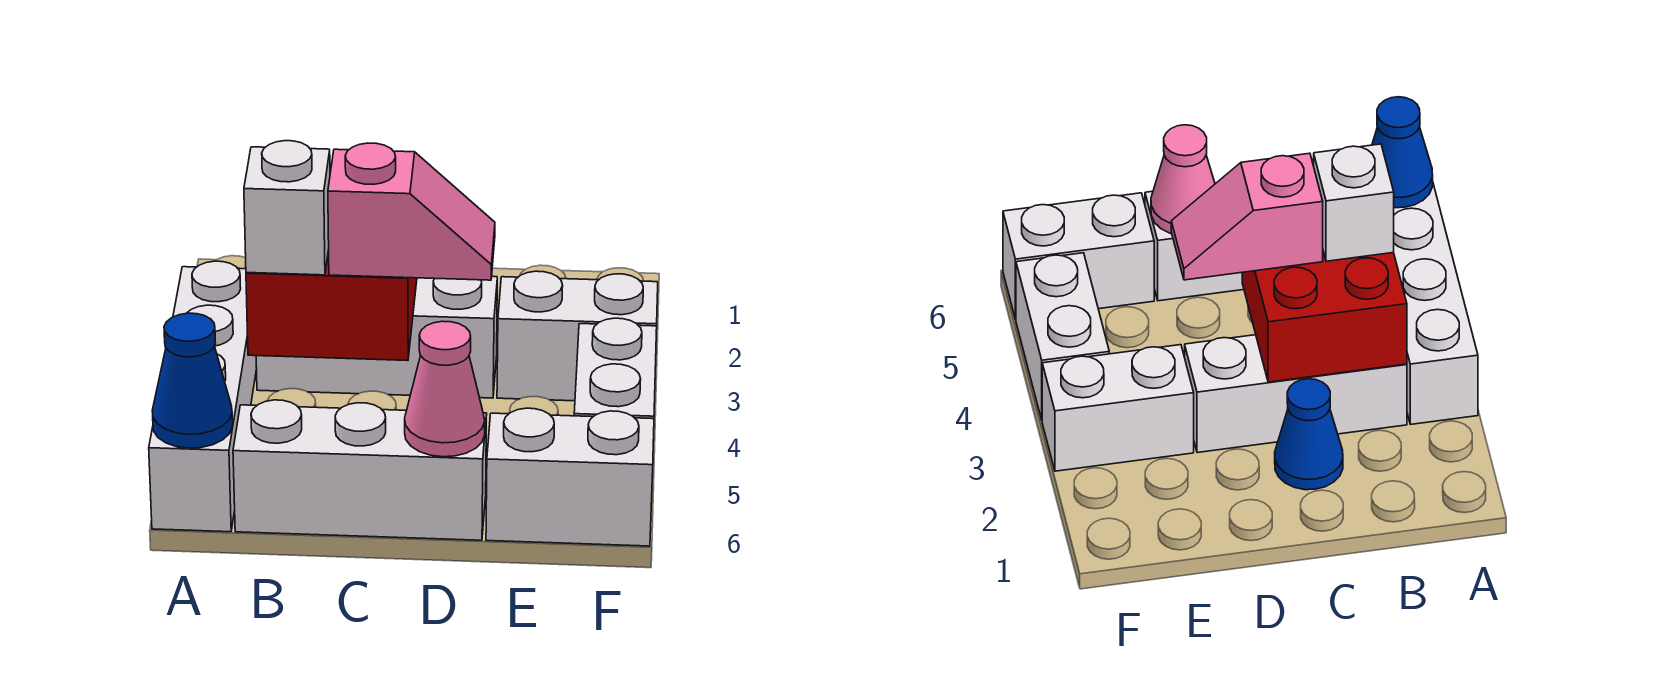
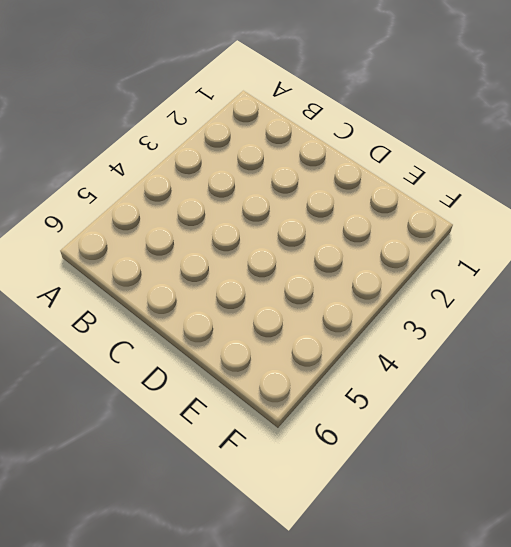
none -> white 1x4 brick [149,261,257,532]
none -> white 1x3 brick [256,276,497,398]
none -> white 1x3 brick [233,400,487,540]

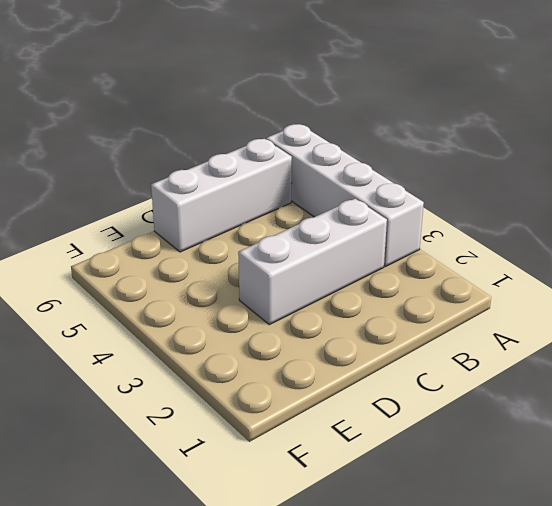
none -> blue 1x1 cone [1275,379,1343,490]
none -> white 1x2 brick [497,271,658,401]
none -> white 1x2 brick [486,408,654,546]

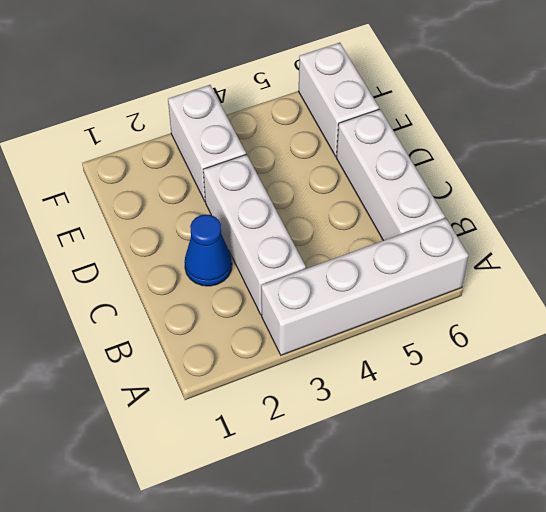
none -> white 1x2 brick [574,318,657,419]
none -> blue 1x1 cone [152,313,233,448]
none -> red 2x2 brick [246,250,417,361]

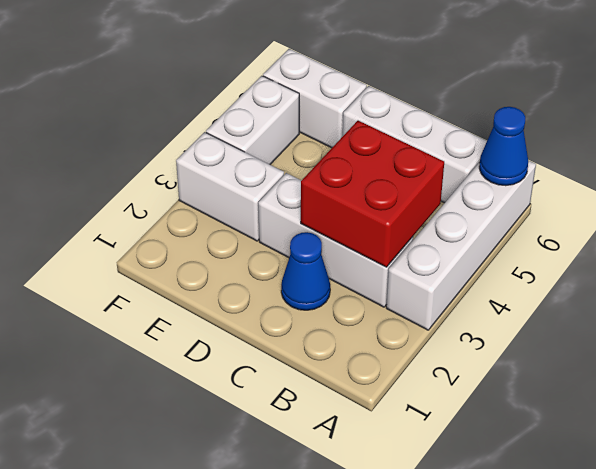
none -> pink 1x1 cone [405,321,485,457]
none -> white 1x1 brick [244,141,330,275]
none -> pink 1x2 slope [328,143,495,280]

